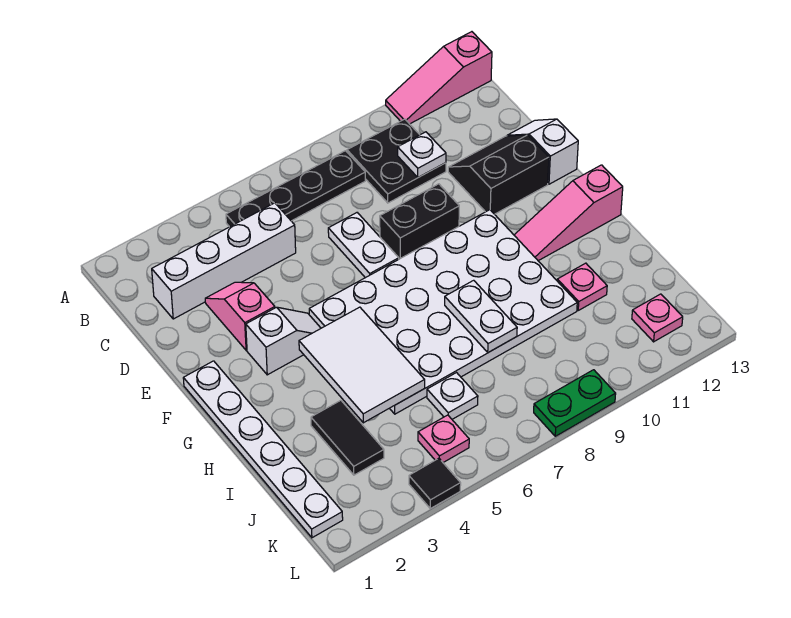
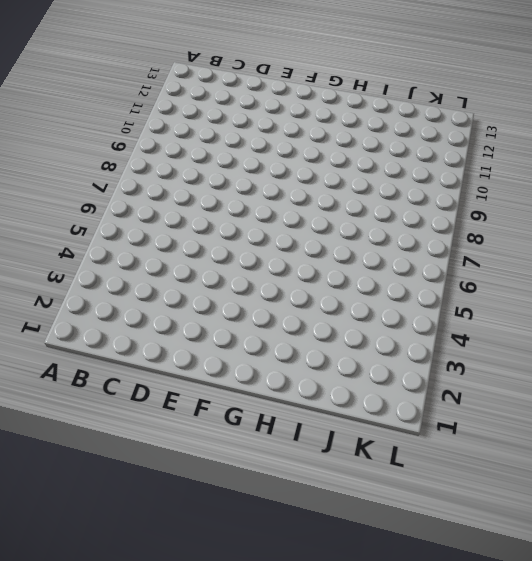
none -> pink 1x3 slope [386,32,492,124]
none -> black 1x4 plate [226,151,365,227]
none -> black 2x2 plate [347,119,446,203]

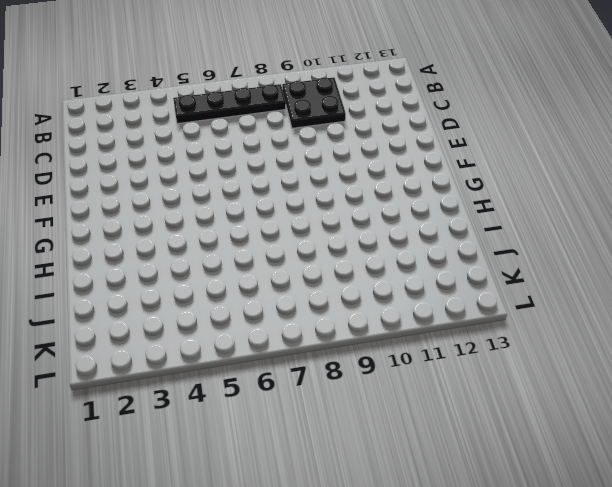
none -> pink 1x3 slope [386,32,492,124]
none -> white 1x4 brick [152,203,296,319]
none -> pink 1x2 slope [205,282,275,350]

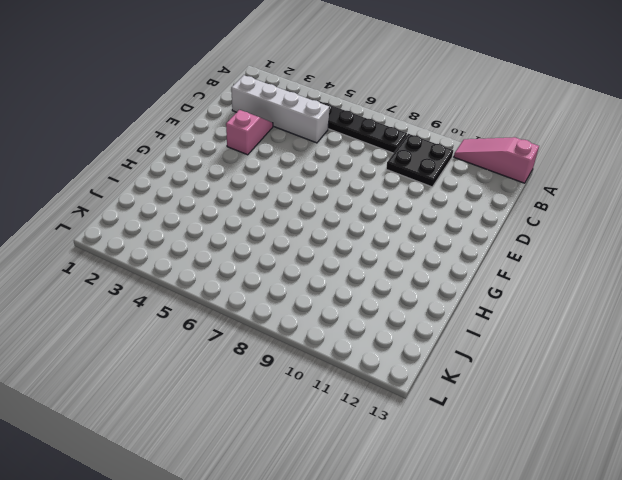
none -> white 1x2 plate [328,213,399,278]
none -> black 2x2 slope [448,135,549,214]
none -> white 1x2 slope [507,119,578,184]

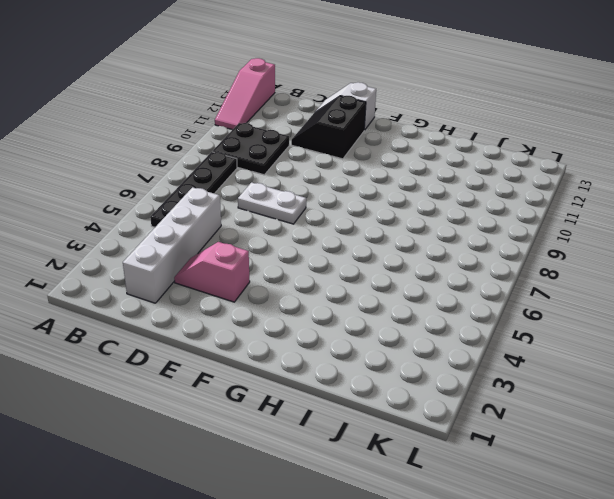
none -> black 1x2 brick [380,184,459,259]
none -> white 1x6 plate [183,361,343,538]
none -> white 1x2 slope [246,307,321,375]

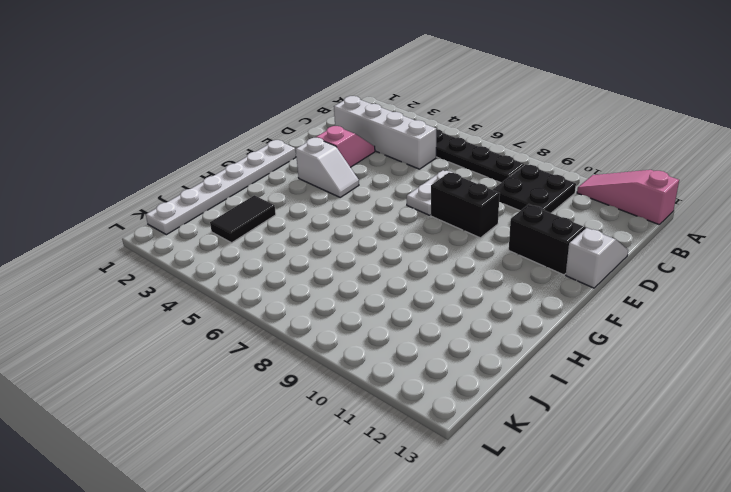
none -> white 4x6 plate [309,210,577,414]
none -> pink 1x3 slope [514,165,623,261]
none -> pink 1x1 plate [557,263,607,310]

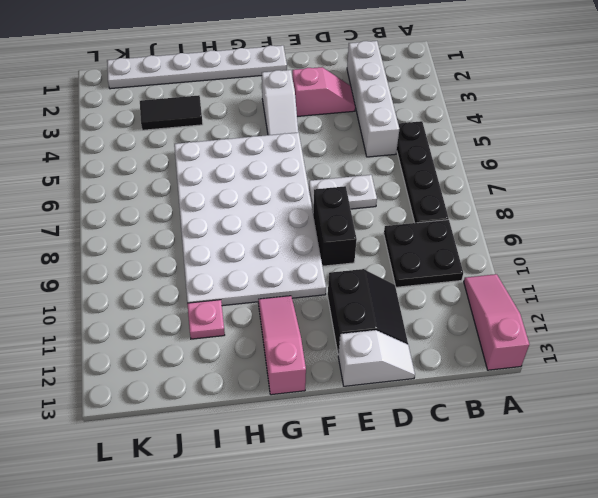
none -> white 1x1 plate [427,373,478,419]
none -> pink 1x1 plate [418,415,469,462]
none -> pink 1x1 plate [632,294,683,342]

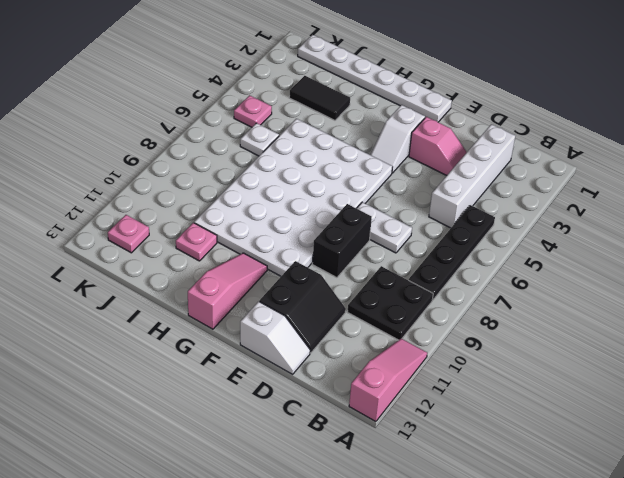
none -> black 1x1 tile [409,458,461,509]
none -> green 1x2 plate [534,370,616,436]
none -> white 1x1 plate [398,132,446,177]

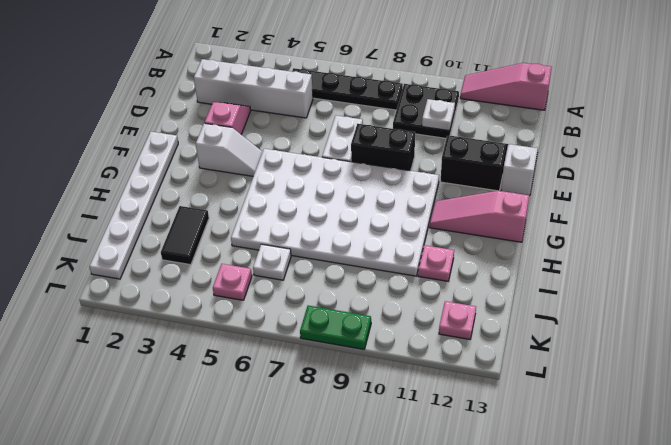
none -> black 1x1 tile [409,458,461,509]
none -> white 2x3 tile [299,307,425,423]
none -> white 1x2 plate [445,280,517,353]

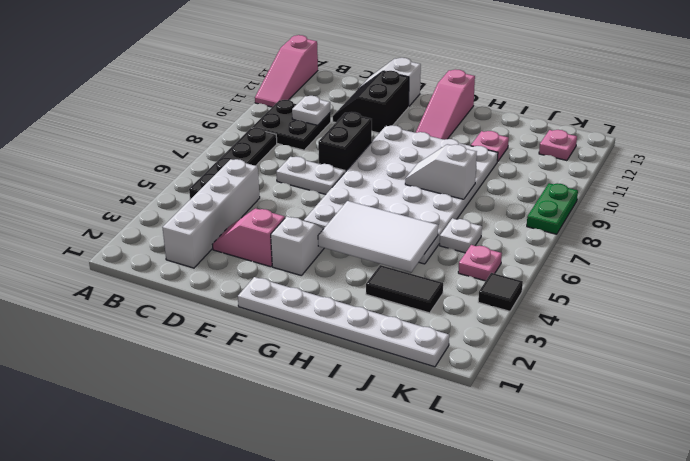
white 1x2 slope [405,144,477,199] -> white 1x2 plate [445,280,517,353]

